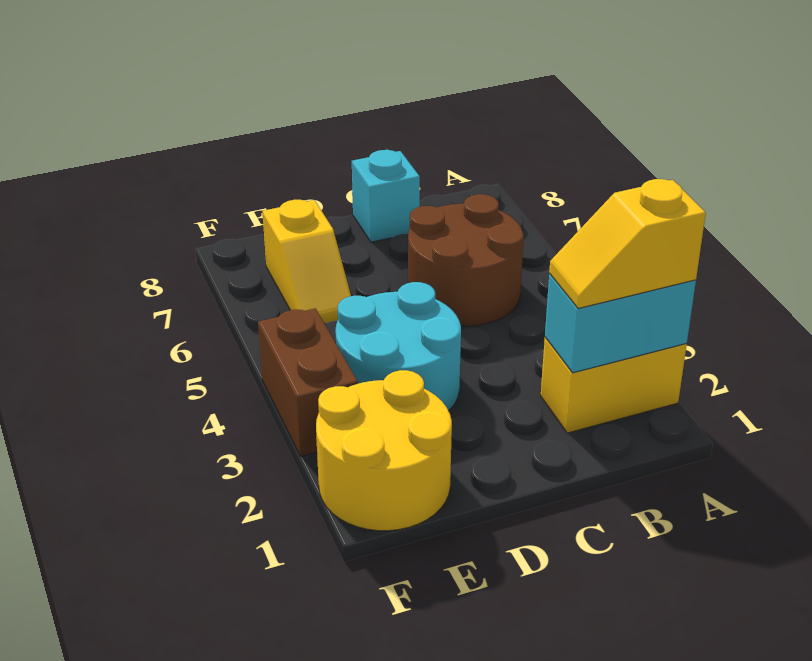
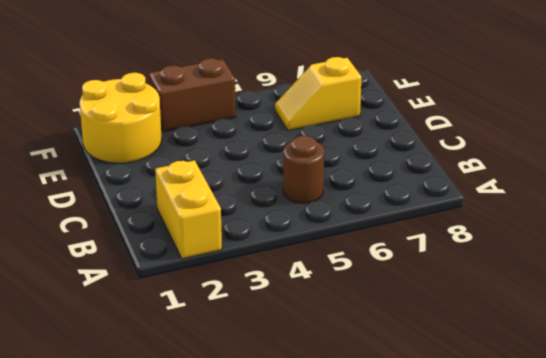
brown 1x1 round brick [283,136,324,203] -> brown 2x2 round brick [408,194,524,326]
none -> cyan 1x1 brick [352,150,420,242]
none -> cyan 2x2 round brick [335,282,461,411]

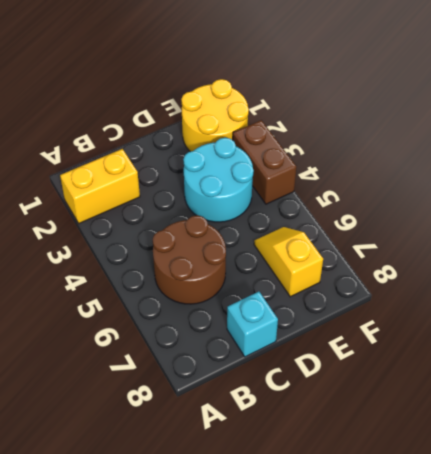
none -> cyan 1x2 brick [545,274,696,373]
none -> yellow 1x2 slope [549,179,706,309]

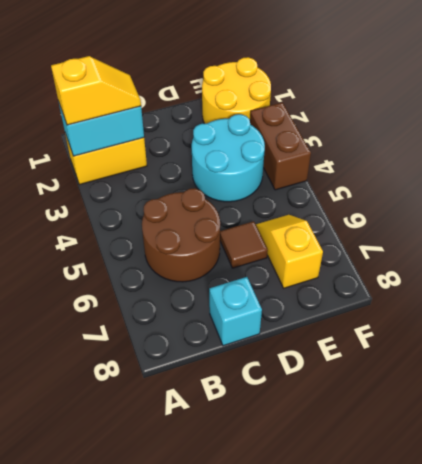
brown 1x1 tile [220,221,268,268] -> none

